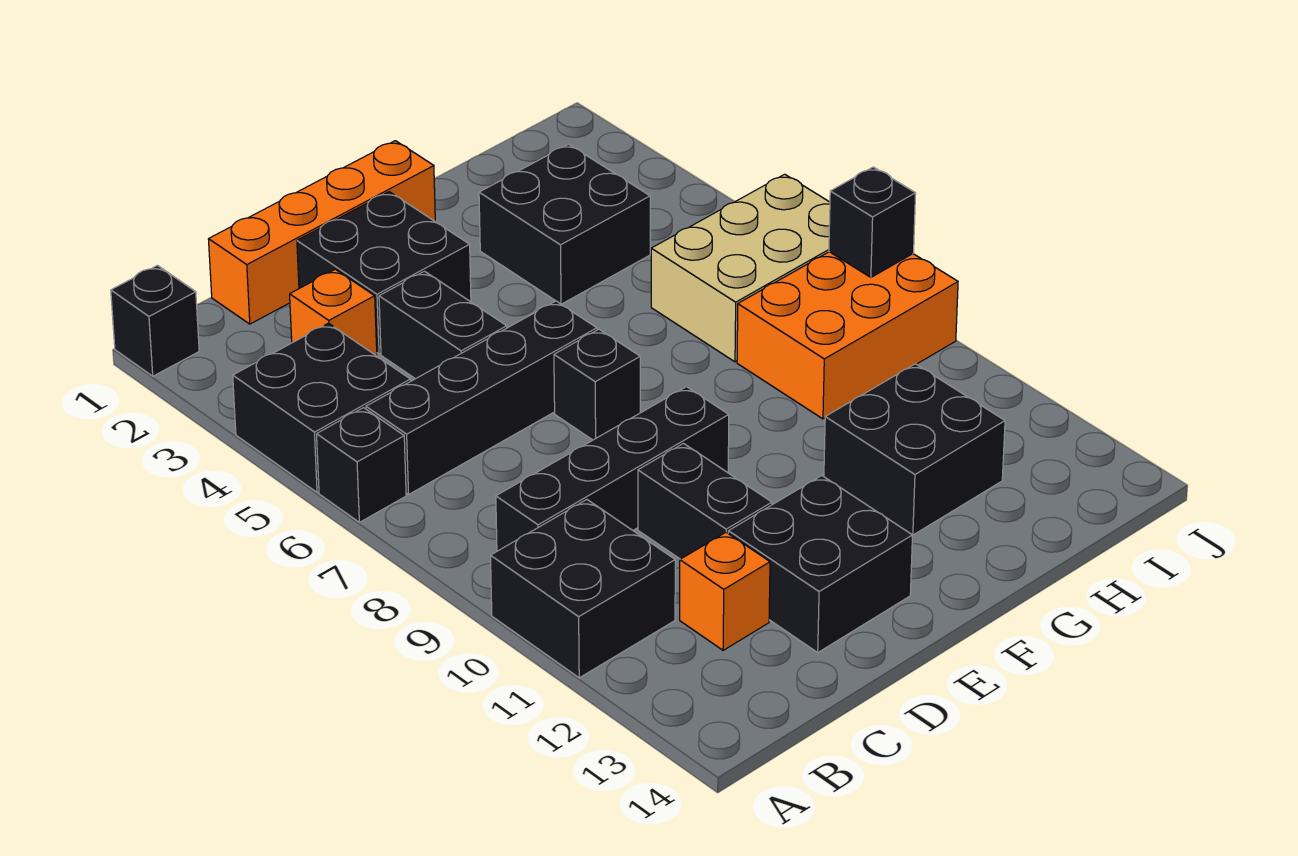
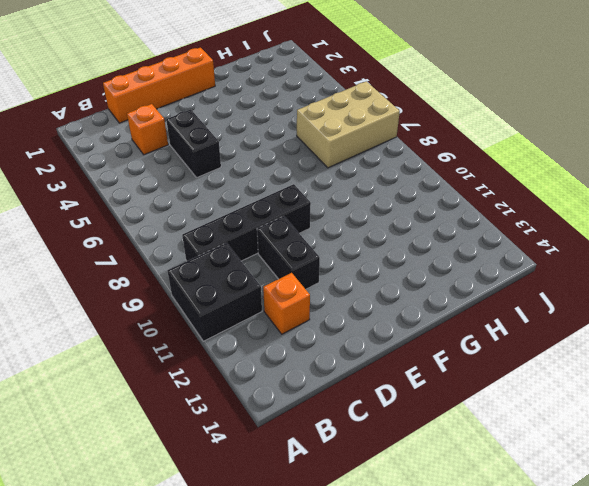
none -> black 1x1 brick [111,266,199,376]
none -> black 2x2 brick [233,323,411,492]
none -> black 1x1 brick [317,408,406,522]

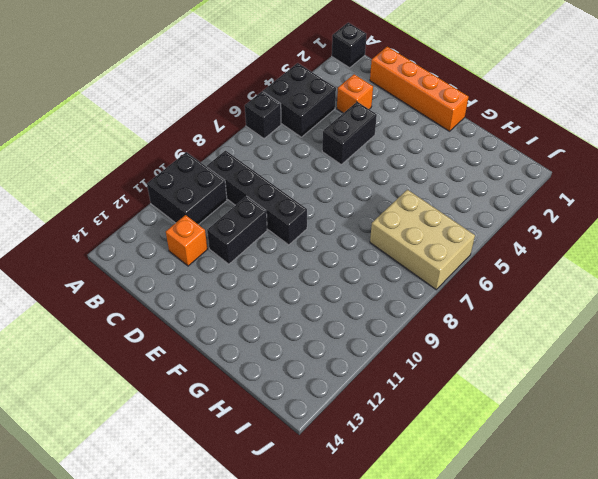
none -> black 1x4 brick [366,301,597,494]
none -> black 2x2 brick [297,192,471,354]
none -> black 2x2 brick [728,476,912,652]

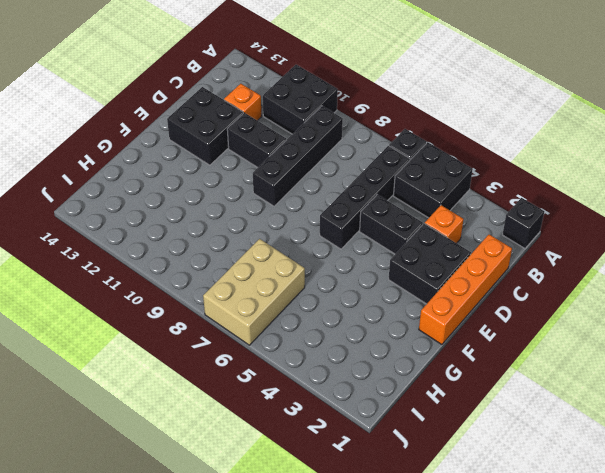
none -> black 1x1 brick [554,329,640,440]
none -> black 2x2 brick [479,144,650,304]
none -> black 2x2 brick [824,364,1005,535]

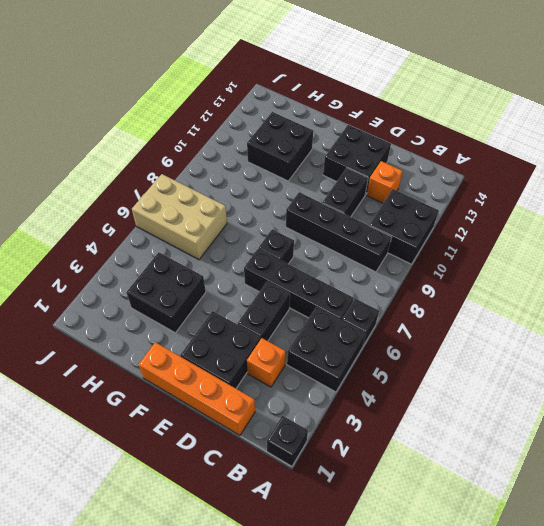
none -> orange 2x3 brick [737,252,958,419]
none -> black 1x1 brick [829,167,916,277]

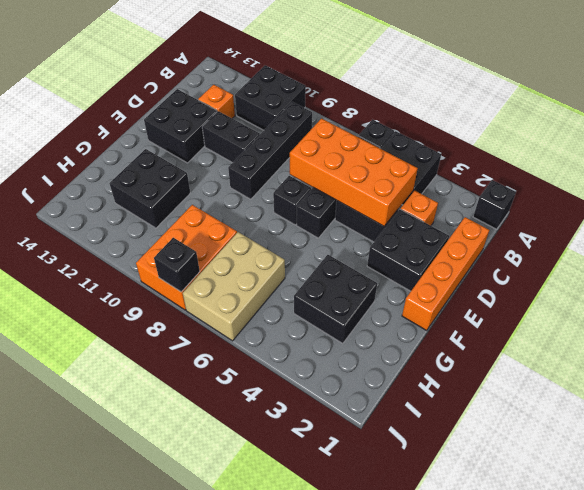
orange 2x4 brick [290,119,418,226] -> none

